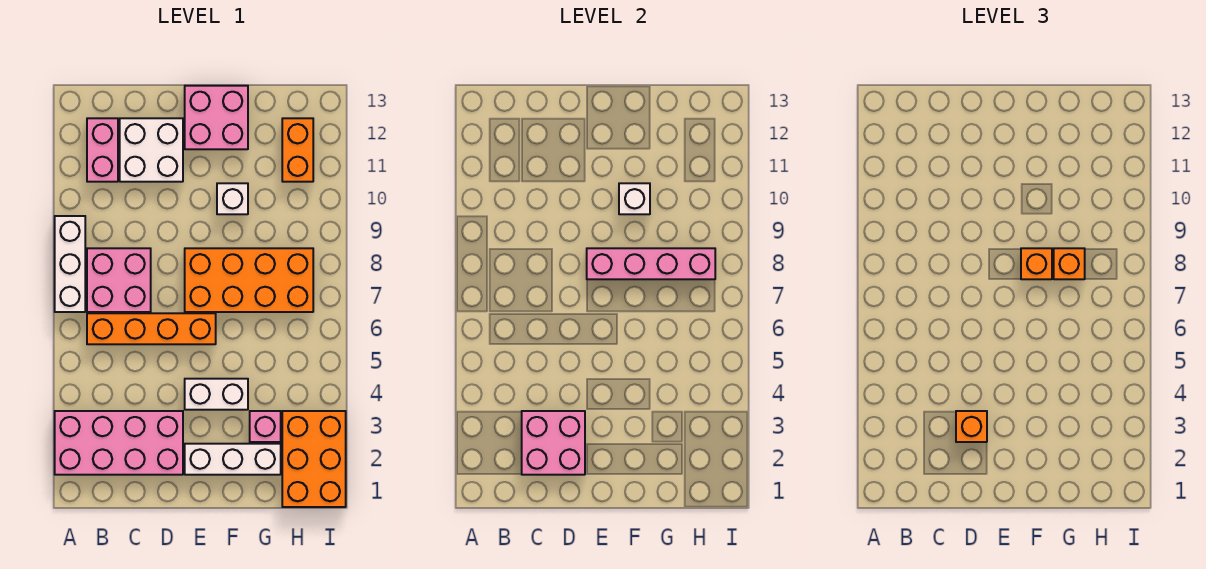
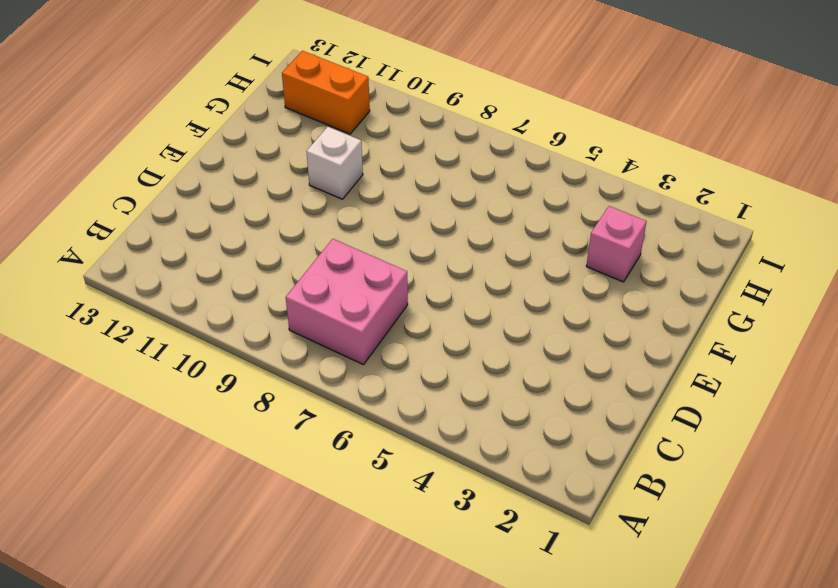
none -> pink 2x4 brick [55,411,183,475]
none -> white 1x3 brick [55,216,85,312]
none -> orange 1x4 brick [87,313,216,344]

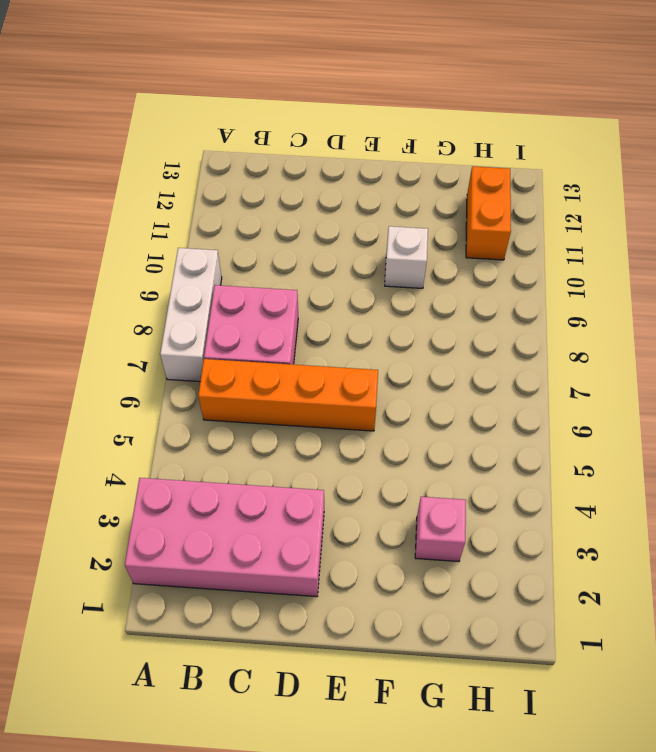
none -> pink 1x2 brick [87,118,118,182]
none -> white 2x2 brick [120,118,183,182]
none -> white 1x3 brick [185,444,281,475]

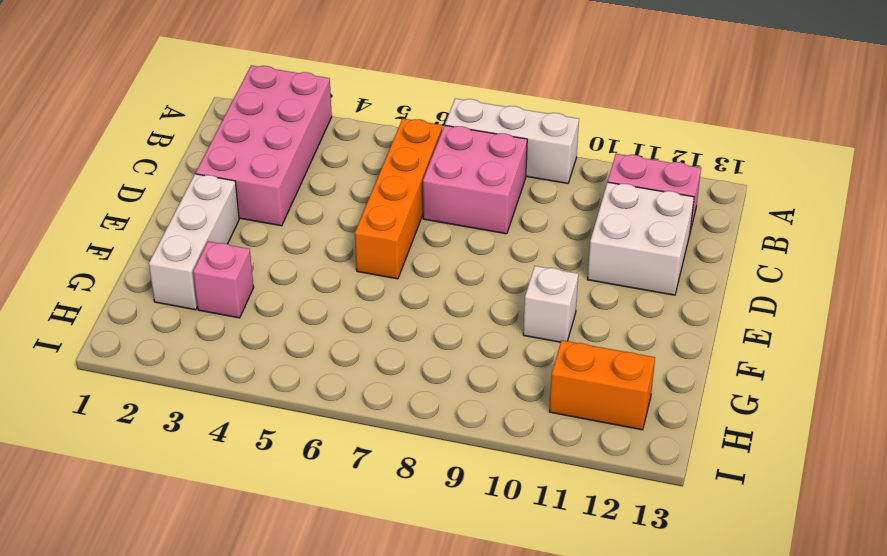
none -> white 1x2 brick [185,379,248,410]
none -> orange 2x4 brick [185,248,313,312]
none -> pink 2x2 brick [185,86,248,149]

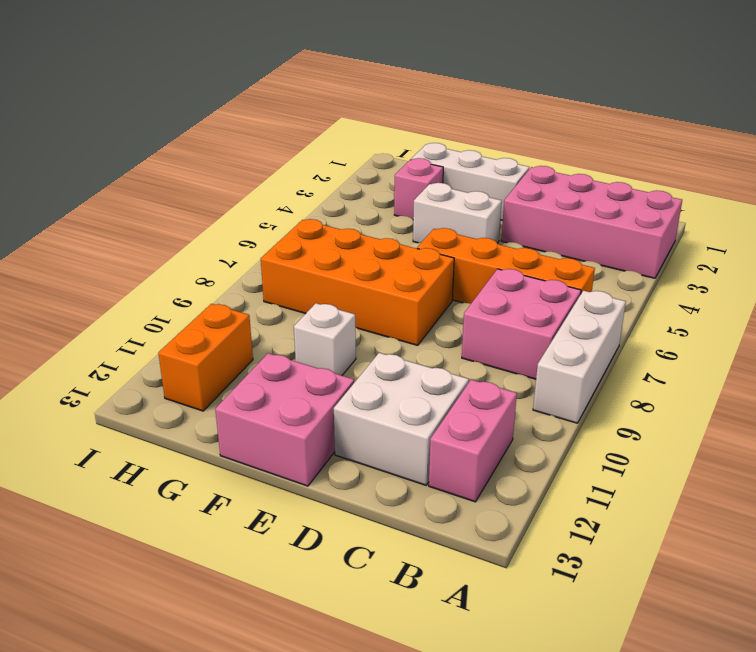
none -> orange 2x3 brick [282,411,346,507]
none -> pink 2x2 brick [522,411,585,475]
none -> pink 1x4 brick [587,248,715,279]

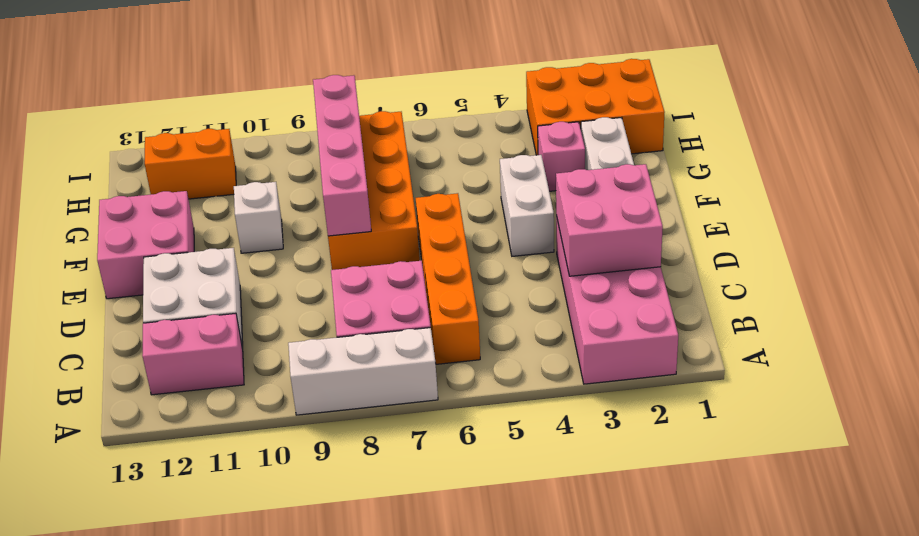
none -> white 1x1 brick [619,183,650,214]
none -> orange 1x1 brick [956,411,987,442]
none -> orange 1x1 brick [1021,248,1052,279]

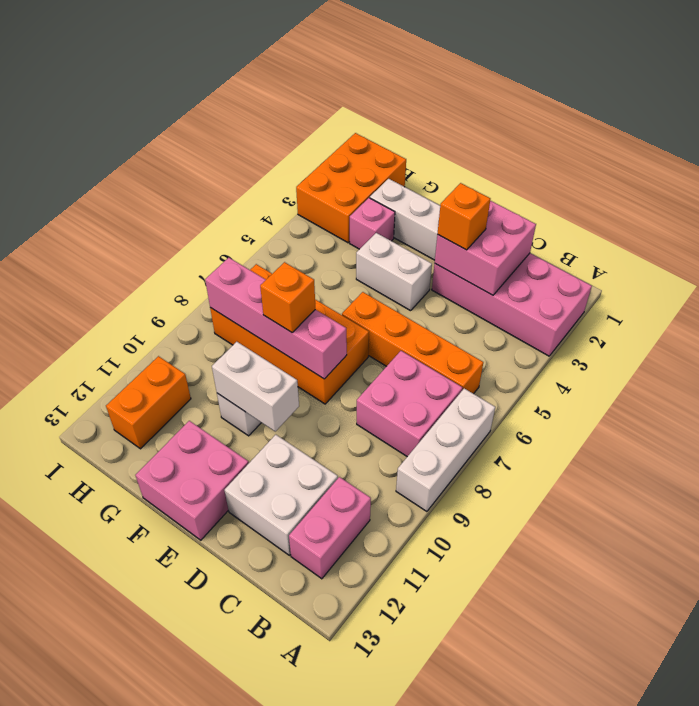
white 1x2 brick [212,342,299,431] -> white 1x1 brick [619,183,650,214]
none -> orange 1x1 brick [1054,248,1085,279]

